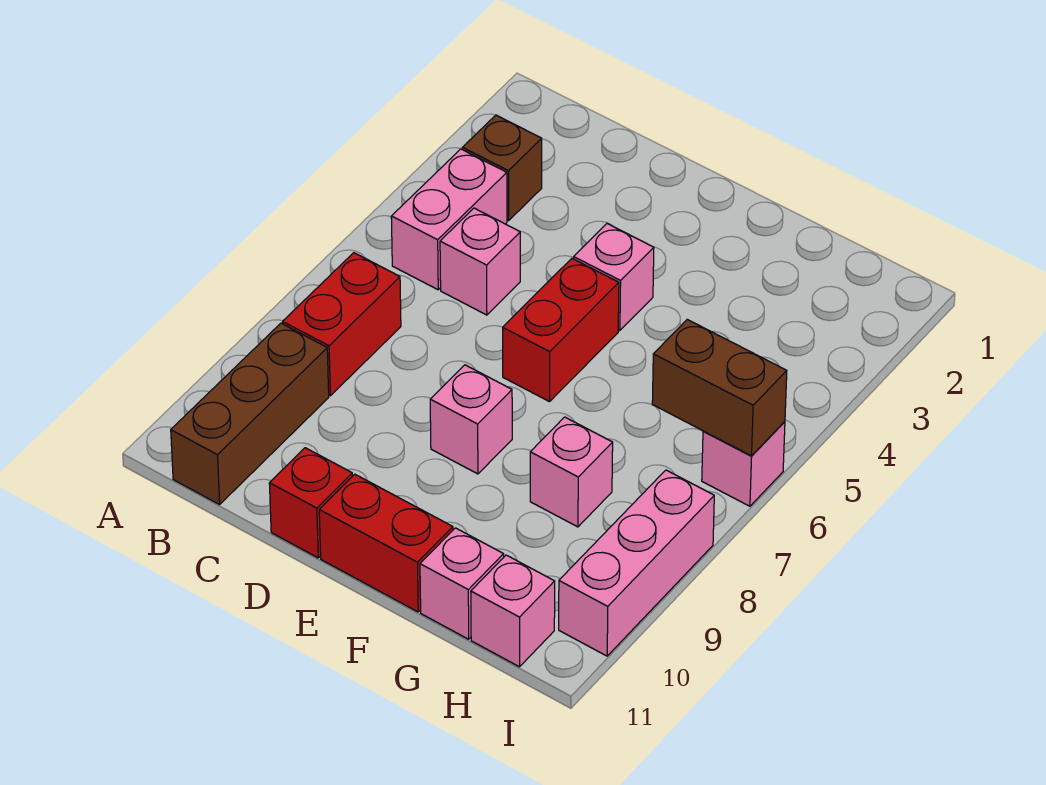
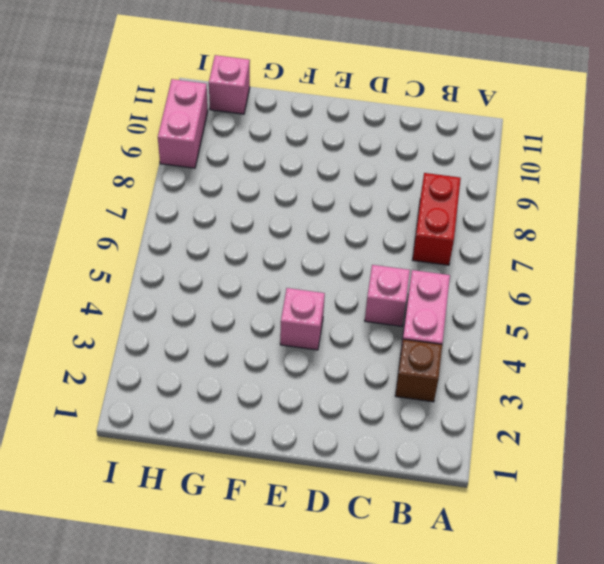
pink 1x2 brick [158,79,208,168] -> pink 1x3 brick [559,470,714,656]
none -> brown 1x3 brick [171,323,329,504]
none -> red 1x1 brick [269,448,352,558]
none -> red 1x2 brick [503,259,619,402]

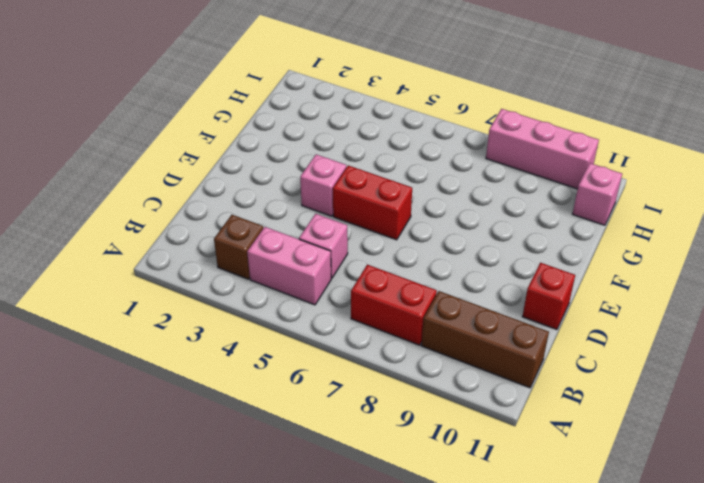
none -> pink 1x1 brick [430,365,512,474]
none -> red 1x2 brick [319,474,453,612]
none -> pink 1x1 brick [530,417,613,527]

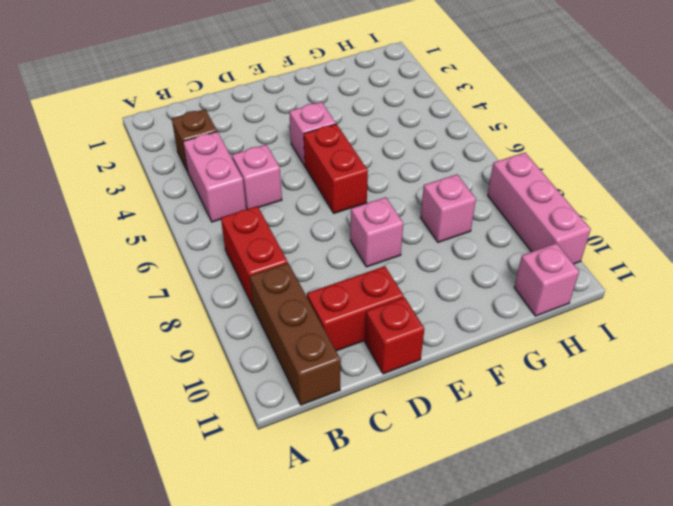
red 1x2 brick [307,266,404,351] -> red 1x2 brick moved to [319,474,453,612]
none -> pink 1x1 brick [420,528,504,639]
none -> pink 1x1 brick [702,422,785,506]
none -> brown 1x2 brick [652,319,787,456]

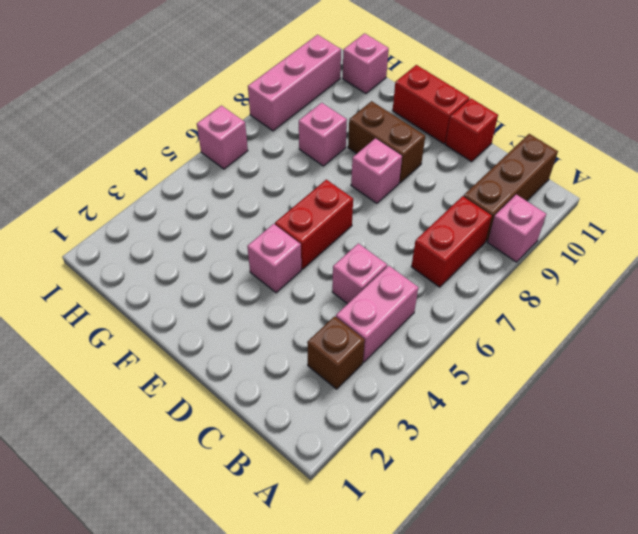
pink 1x1 brick [488,194,546,262] -> pink 1x1 brick moved to [420,528,504,639]
brown 1x2 brick [348,101,425,183] -> brown 1x2 brick moved to [652,319,787,456]

